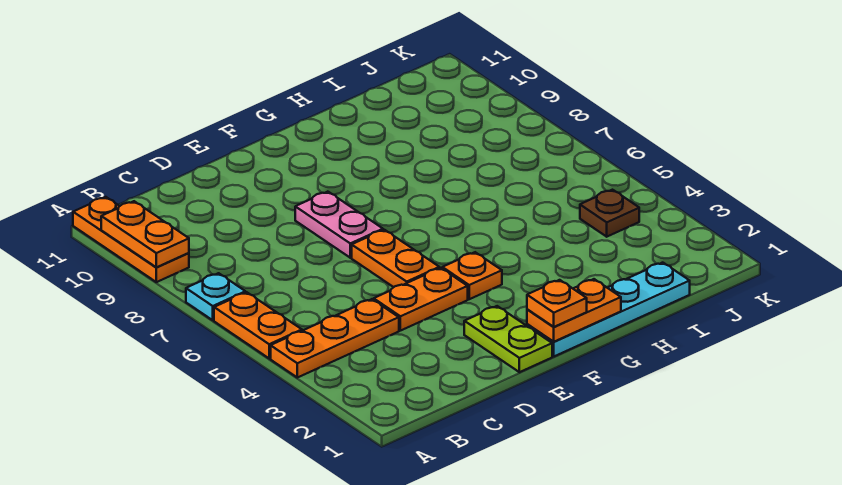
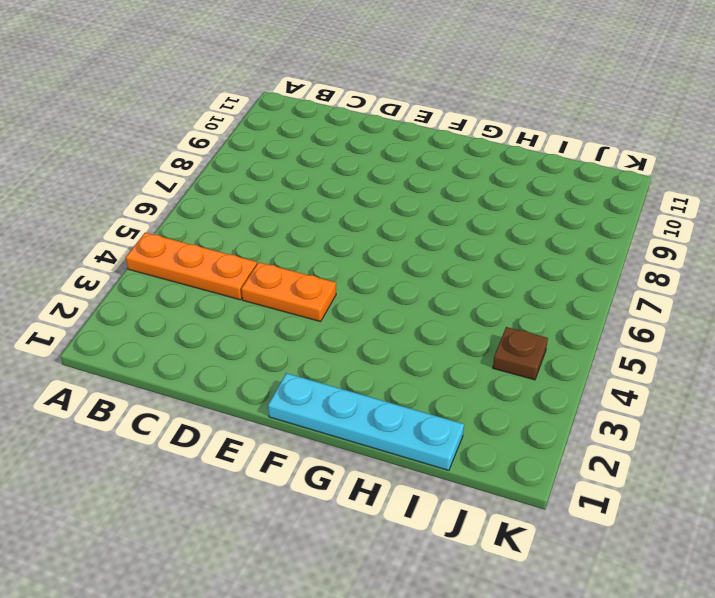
none -> orange 1x2 plate [214,292,302,358]
none -> cyan 1x1 plate [186,273,245,320]
none -> orange 1x3 plate [73,197,189,282]

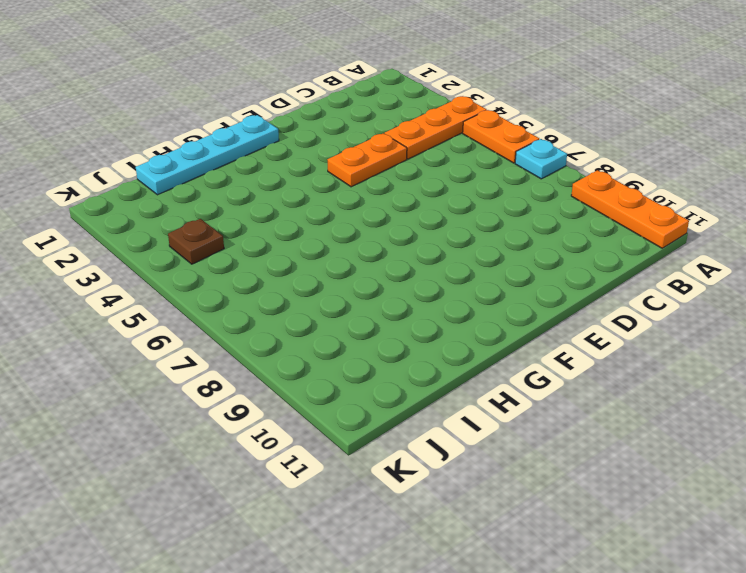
none -> lime 1x2 plate [464,306,552,372]
none -> orange 1x2 plate [352,230,439,287]
none -> pink 1x2 plate [295,192,383,258]

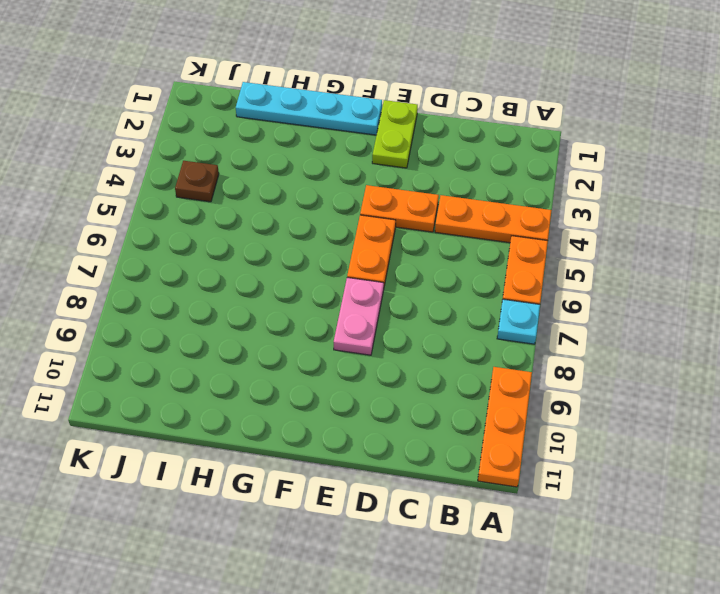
none -> orange 1x1 plate [442,252,502,299]
none -> orange 1x2 plate [101,201,189,267]
none -> orange 1x2 plate [527,279,621,342]

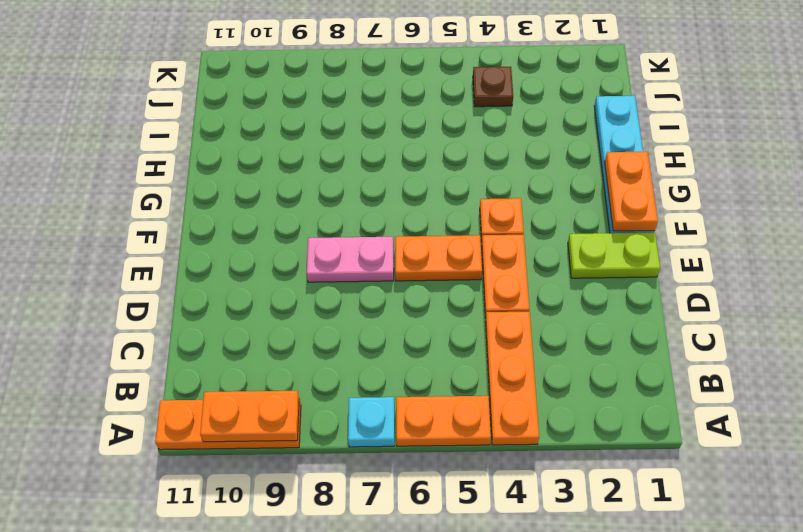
none -> orange 1x1 plate [527,280,587,327]

